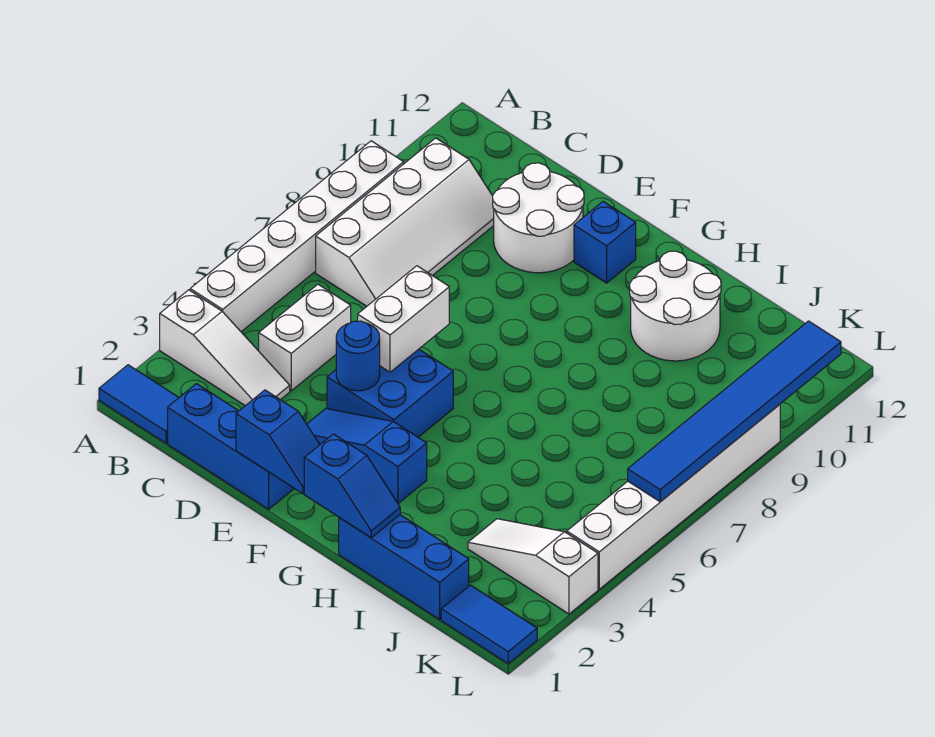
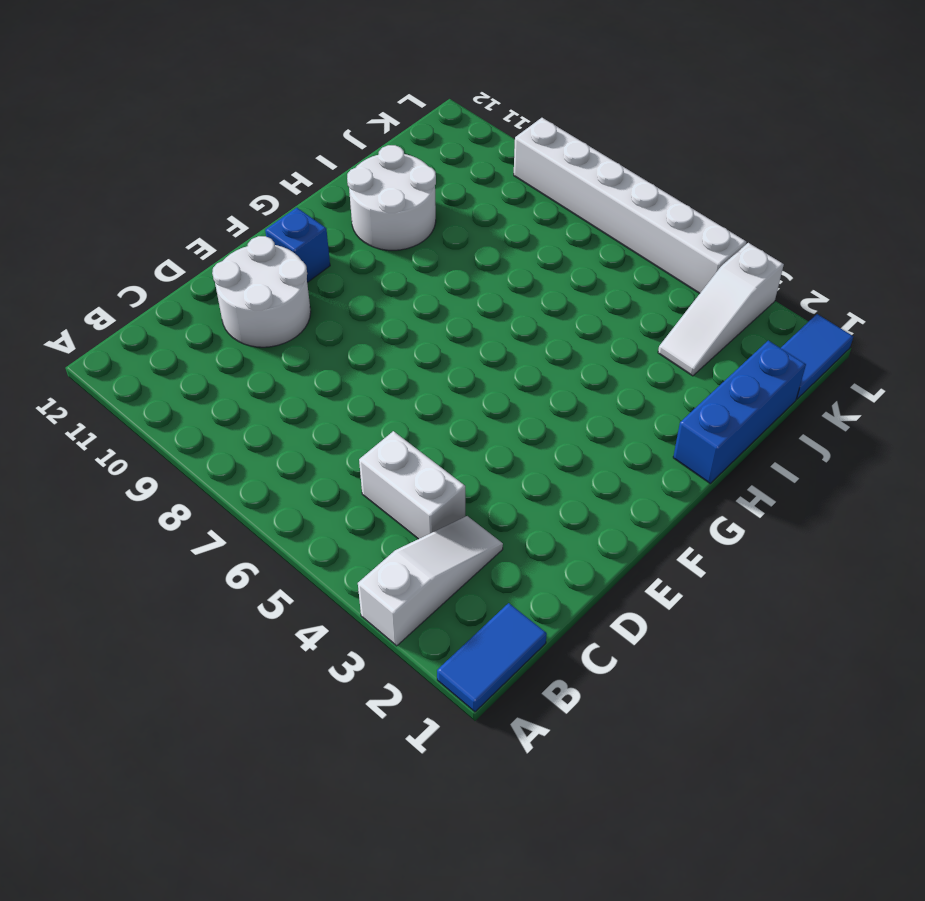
none -> white 1x6 brick [190,141,404,332]
none -> white 2x4 slope [316,138,494,306]
none -> blue 1x3 brick [168,384,294,509]

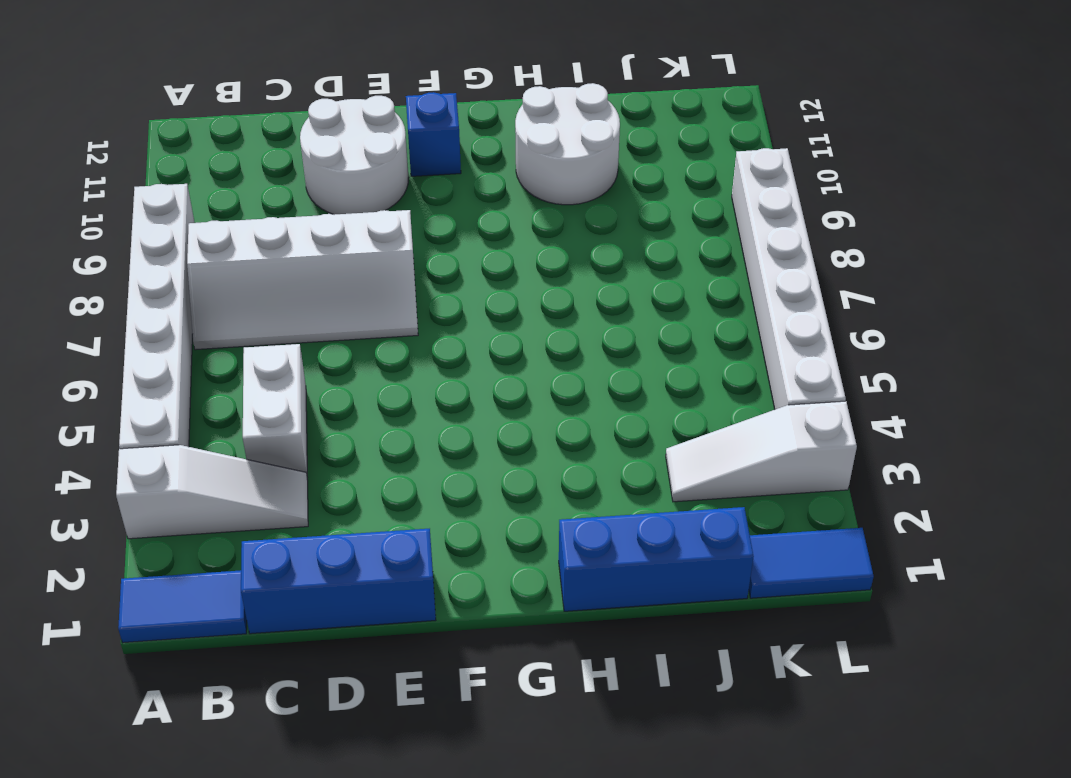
white 2x4 slope [187,210,418,350] -> white 2x4 slope turned to [316,138,494,306]
none -> blue 1x3 slope [307,409,427,504]
none -> blue 2x2 brick [327,349,453,437]
none -> blue 1x2 slope [236,390,320,494]

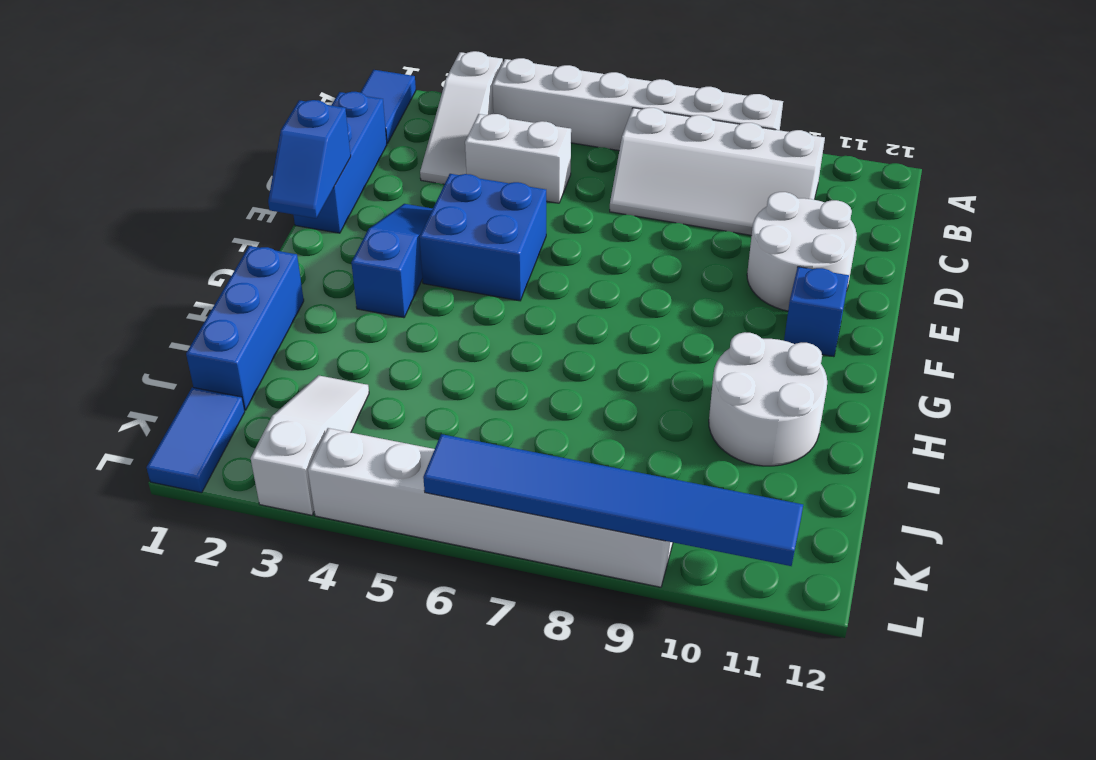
none -> blue 1x1 round brick [336,321,380,391]
none -> white 1x2 brick [358,266,449,372]
none -> blue 1x2 slope [304,434,400,538]

